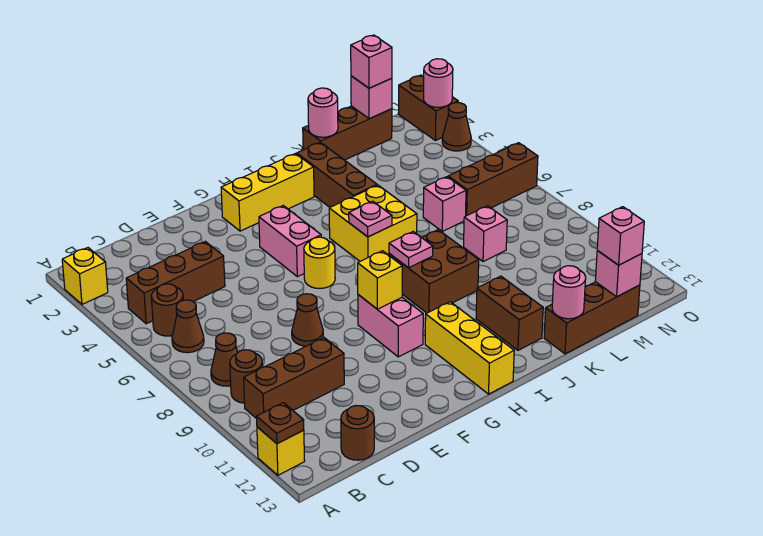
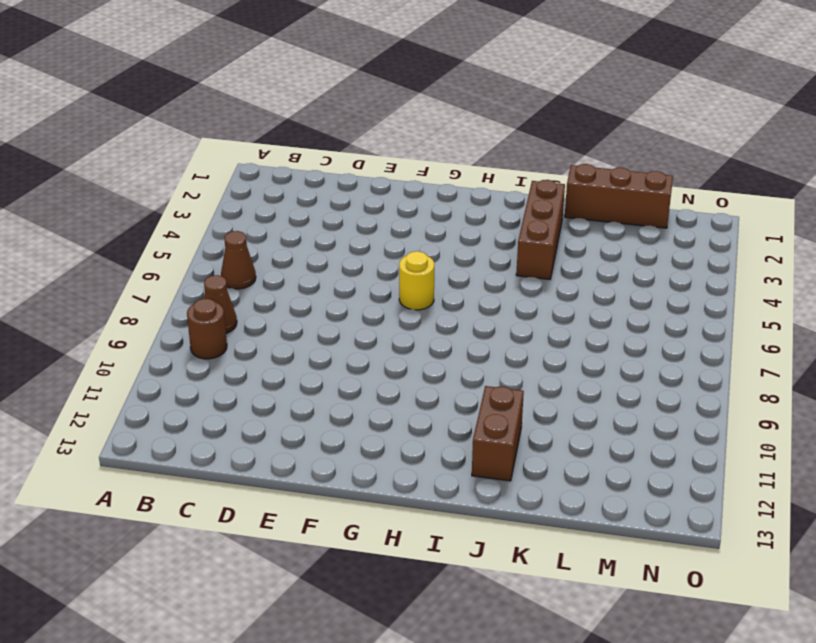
none -> yellow 1x1 brick [62,248,108,304]
none -> yellow 1x1 brick [257,427,305,475]
none -> brown 1x3 brick [126,241,225,324]
none -> brown 1x1 round brick [151,284,183,336]

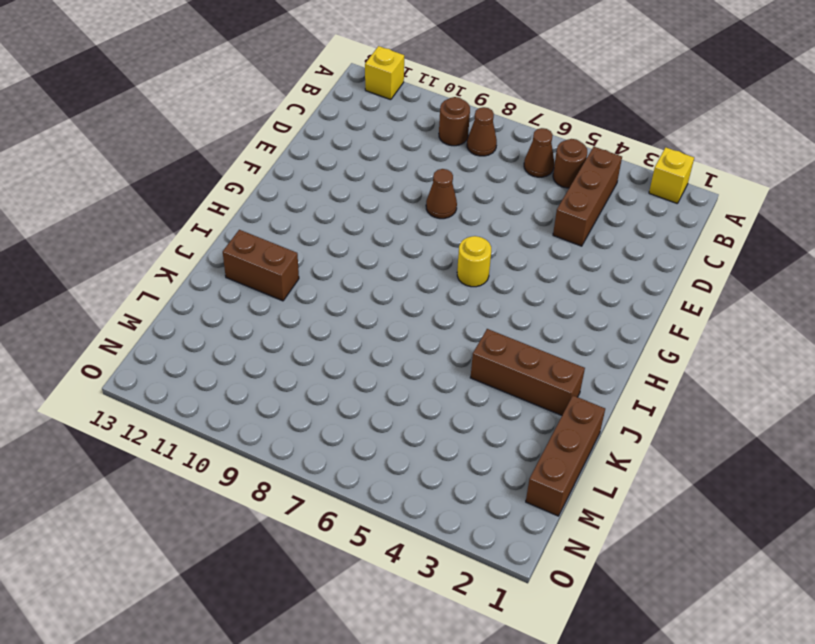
none -> brown 1x3 brick [244,338,344,419]
none -> brown 1x1 round brick [341,406,374,460]
none -> yellow 1x3 brick [221,154,314,231]
none -> pink 1x2 brick [259,206,321,277]

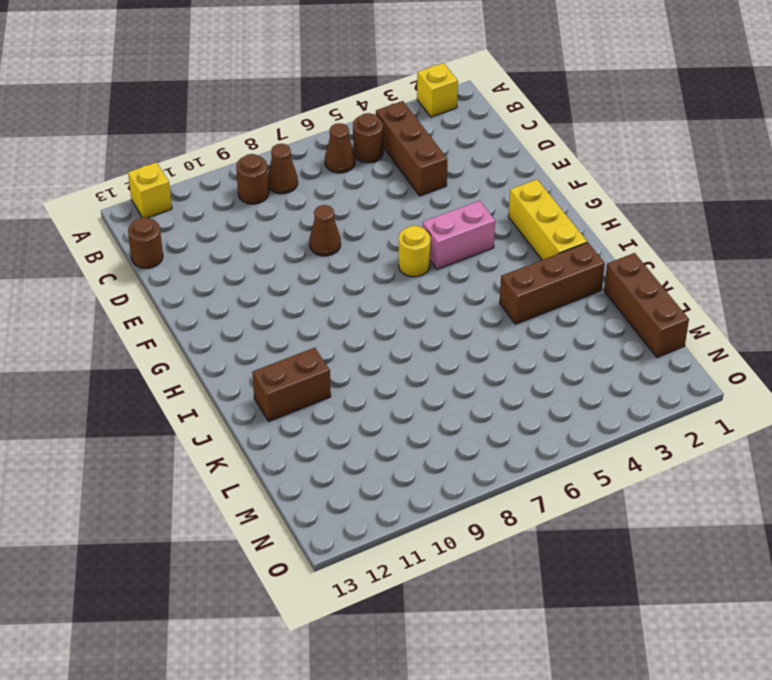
none -> brown 1x3 brick [244,338,344,419]
none -> pink 1x2 brick [358,295,423,357]
none -> yellow 1x3 brick [425,302,514,394]
none -> yellow 2x2 brick [329,185,417,261]

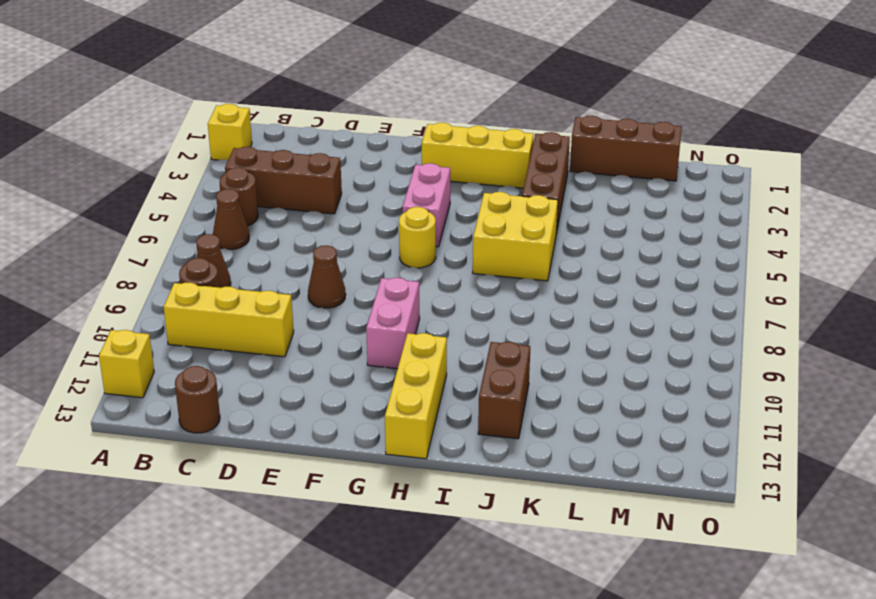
yellow 1x3 brick [164,282,294,357] -> brown 1x3 brick [244,338,344,419]
none -> brown 2x2 brick [389,230,479,313]
none -> brown 1x3 brick [544,282,640,354]
none -> pink 1x1 brick [423,177,466,231]
none -> pink 1x1 brick [464,206,507,262]

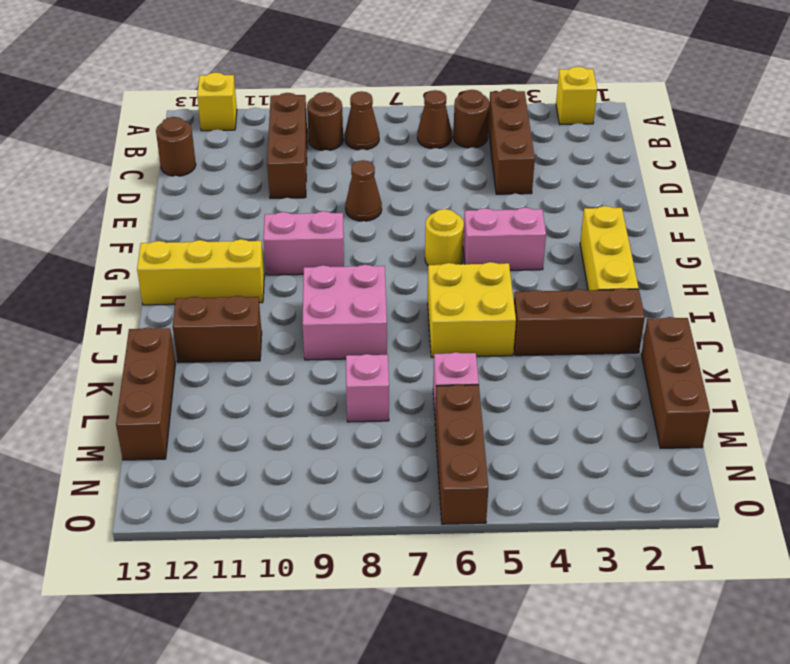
pink 2x2 brick [302,265,387,360] -> brown 2x2 brick [389,230,479,313]
none -> brown 1x2 brick [398,75,458,141]
none -> brown 1x1 cone [442,103,471,151]
none -> brown 1x1 plate [257,403,304,444]
none -> yellow 1x1 brick [358,251,402,309]

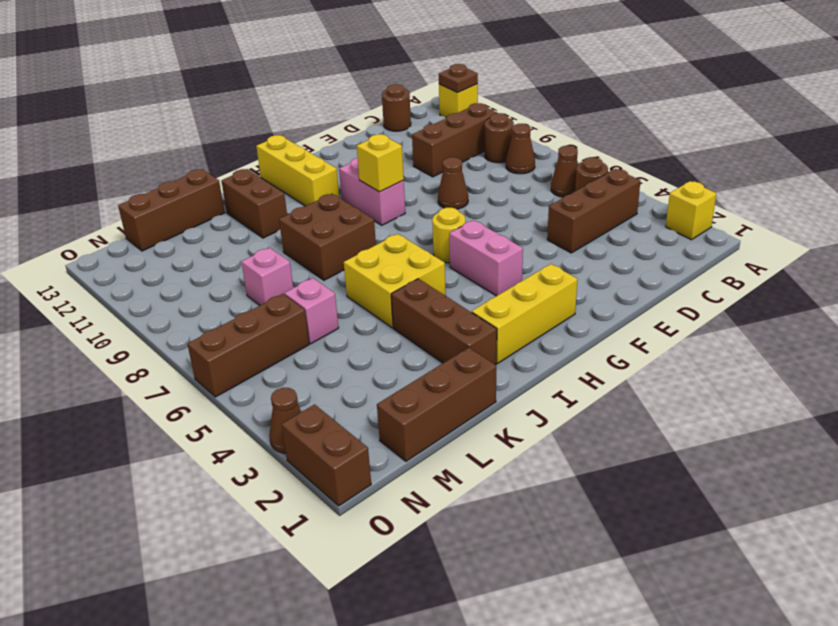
none -> pink 1x1 plate [349,201,392,237]
none -> pink 1x1 plate [389,232,433,268]
none -> pink 1x1 round brick [308,88,338,137]
none -> pink 1x1 round brick [552,266,586,319]

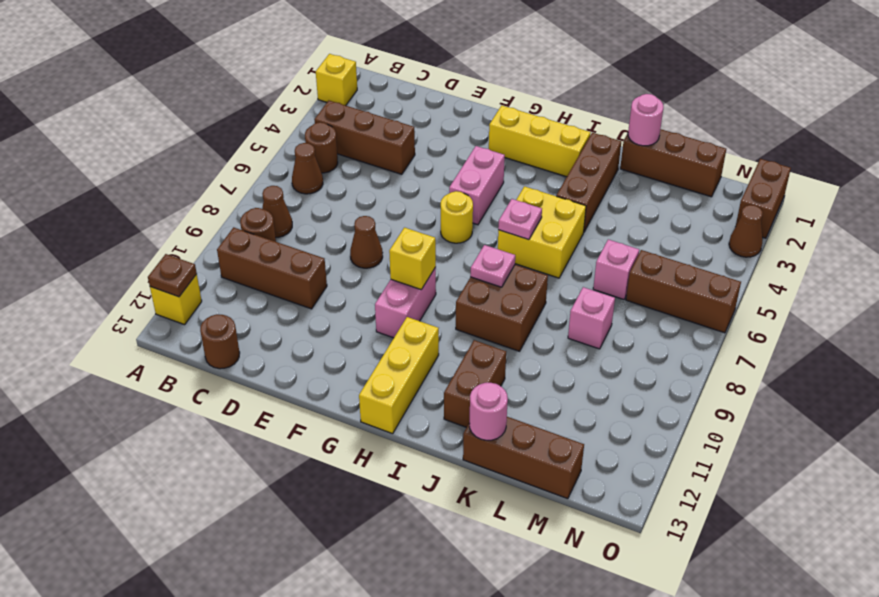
none -> pink 1x1 brick [351,76,392,119]
none -> pink 1x1 brick [595,251,642,297]
none -> pink 1x1 round brick [423,59,453,107]
none -> pink 1x1 brick [351,35,392,88]

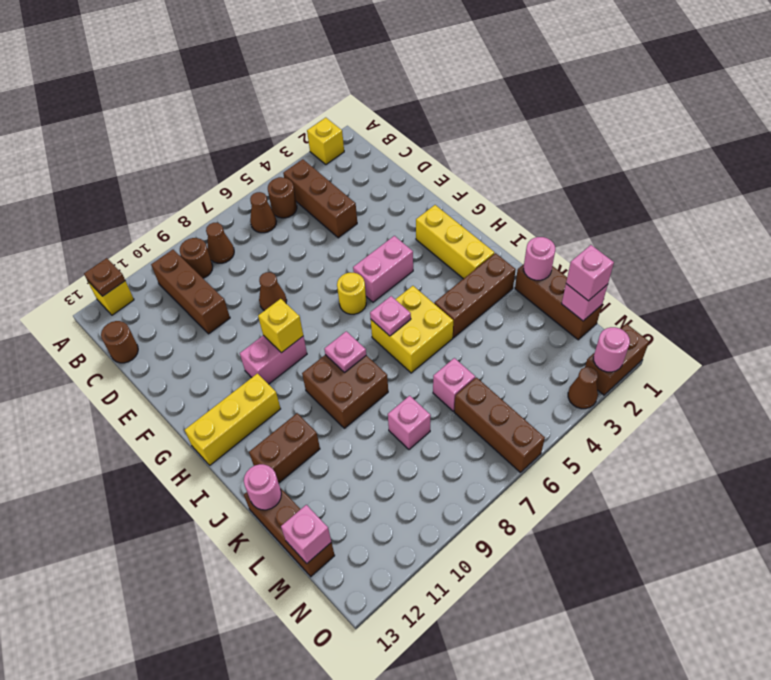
none -> pink 1x1 brick [597,207,644,265]

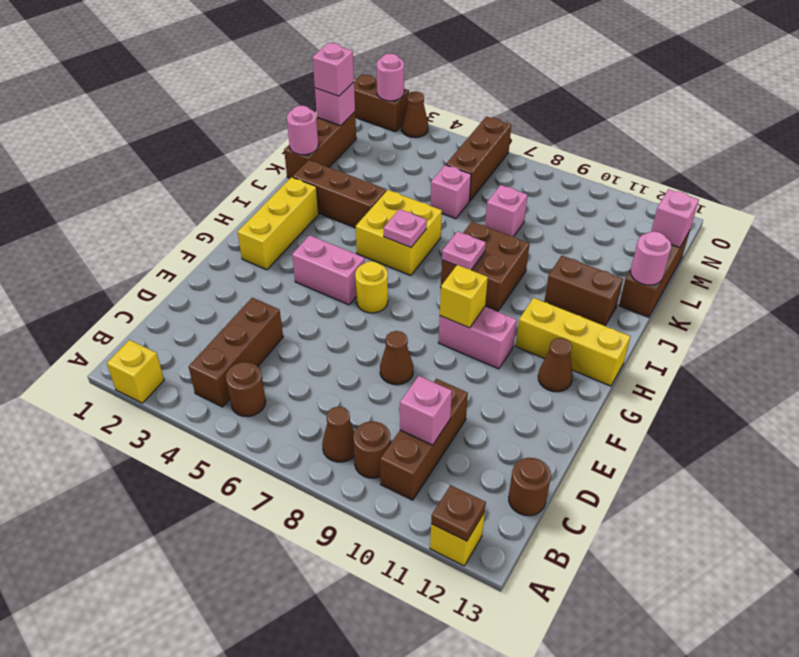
pink 1x1 brick [400,376,452,445] -> pink 1x1 brick moved to [597,207,644,265]
brown 1x1 cone [538,338,573,392] -> brown 1x1 cone moved to [172,300,204,353]

